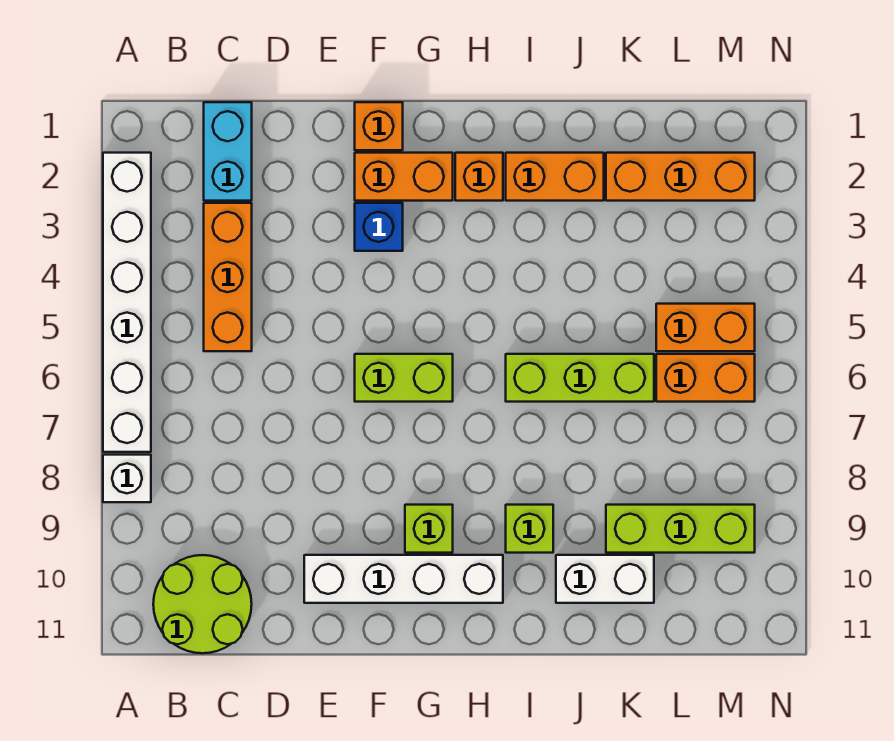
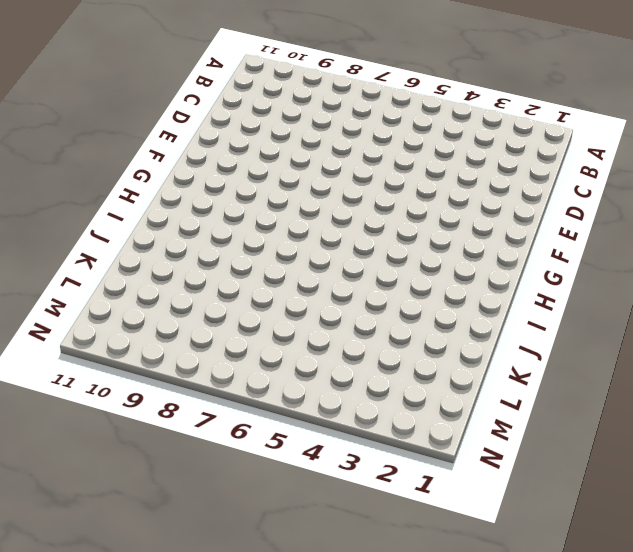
none -> white 1x6 brick [103,153,151,452]
none -> white 1x1 brick [103,455,151,502]
none -> lime 2x2 round brick [153,555,252,653]

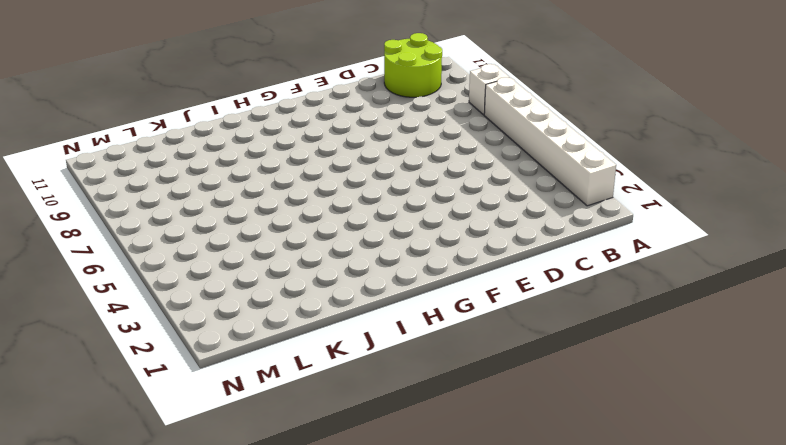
none -> cyan 1x2 brick [204,102,252,201]
none -> orange 1x3 brick [204,203,252,351]
none -> white 1x4 brick [304,555,503,603]

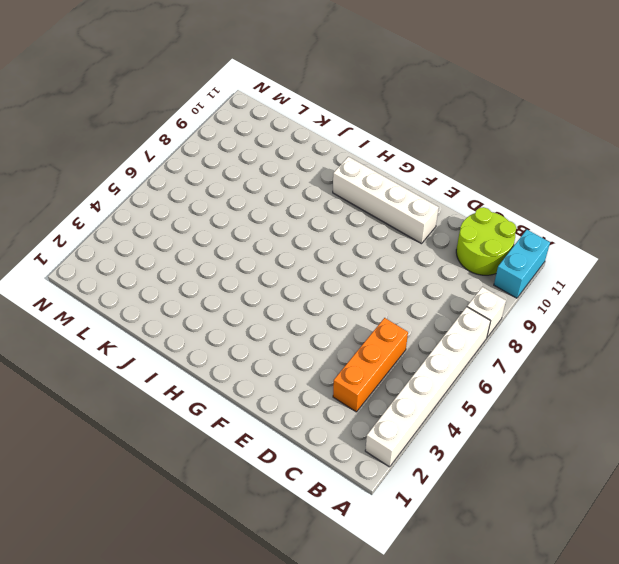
cyan 1x2 brick [494,230,550,298] -> cyan 1x2 brick moved to [204,102,252,201]
none -> orange 1x1 brick [355,102,403,150]
none -> orange 1x2 brick [355,153,453,201]
none -> blue 1x1 brick [355,203,403,251]

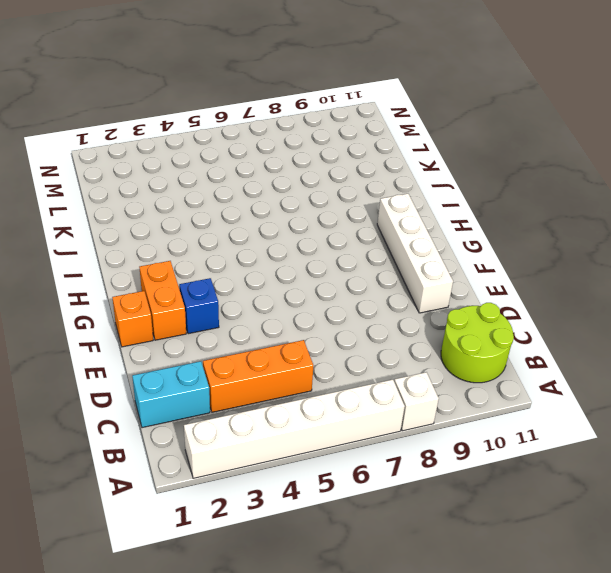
none -> lime 1x2 brick [355,354,453,402]
none -> lime 1x1 brick [405,505,453,553]
none -> orange 1x1 brick [455,153,503,201]

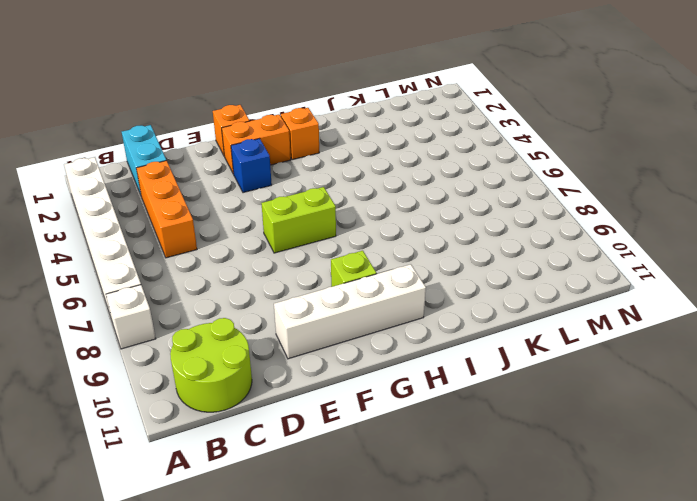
none -> orange 1x2 brick [506,153,604,201]
none -> lime 1x3 brick [506,354,654,402]
none -> lime 1x1 brick [506,505,553,553]

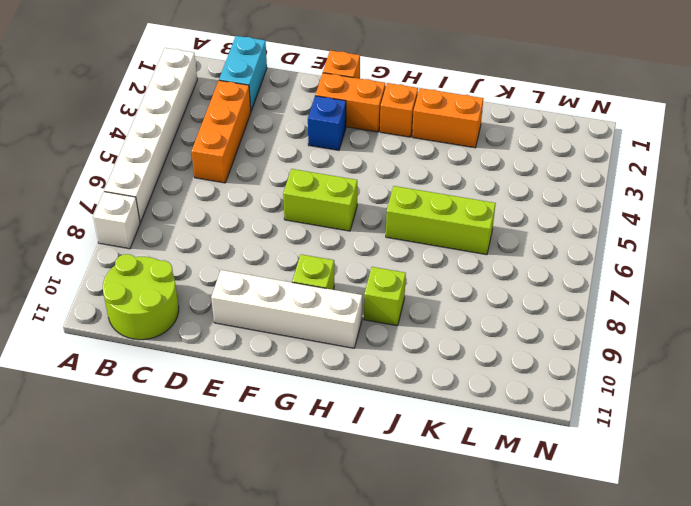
none -> white 1x2 brick [556,555,654,603]
none -> orange 1x3 brick [606,153,755,201]
none -> lime 1x3 brick [606,505,755,553]

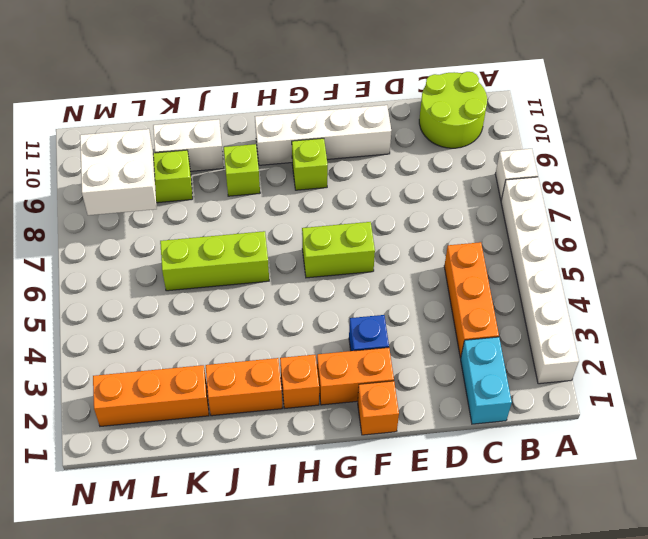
white 2x2 brick [80,129,157,215] -> none
none -> orange 1x2 brick [656,304,755,351]
none -> orange 1x2 brick [656,354,755,402]

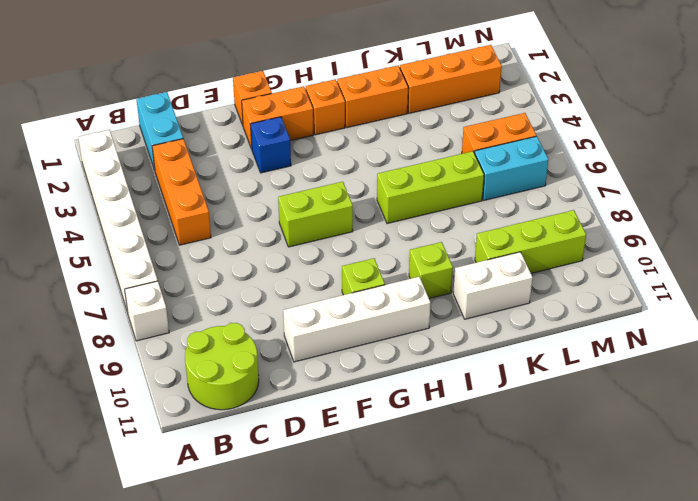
cyan 1x2 brick [475,136,548,200] -> orange 1x2 brick [656,354,755,402]

